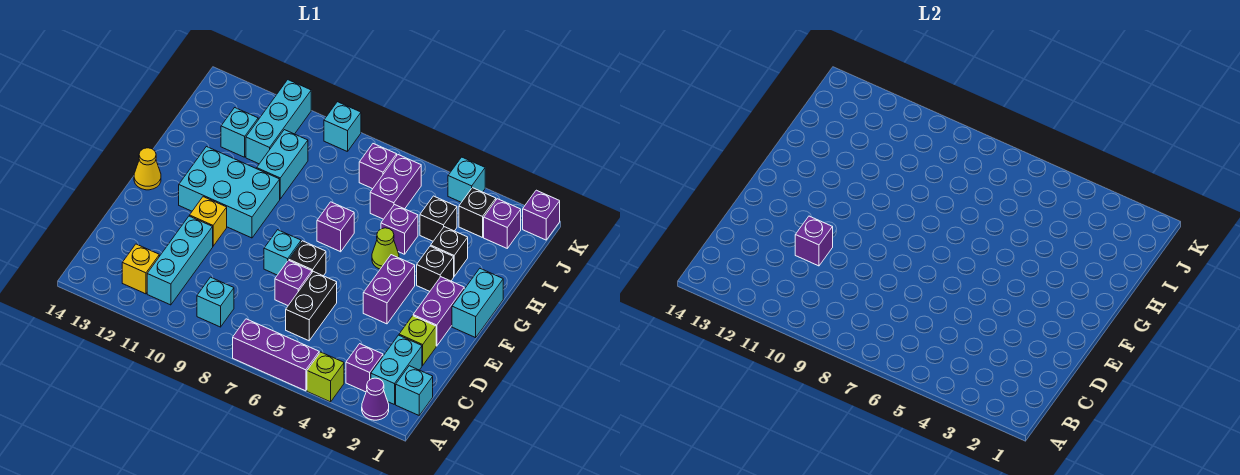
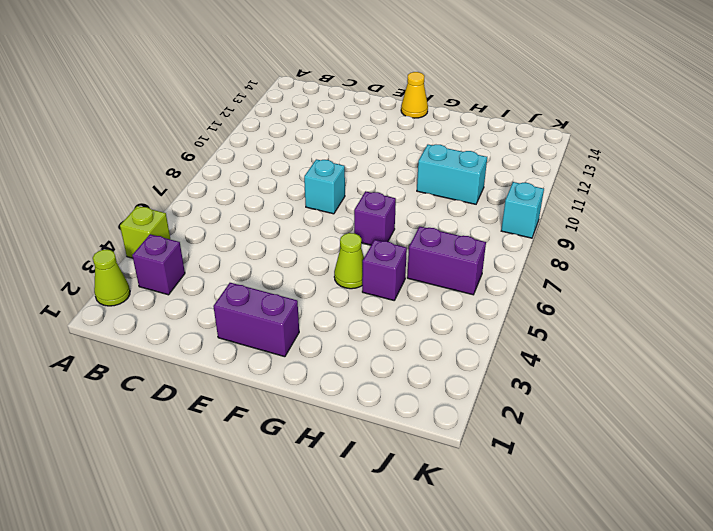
lime 1x1 cone [93,250,130,306] -> purple 1x1 cone [362,378,389,420]
none -> purple 1x3 brick [233,319,319,391]
none -> cyan 1x1 brick [396,366,433,415]
none -> cyan 1x2 brick [371,335,422,405]
none -> cyan 1x1 brick [197,277,234,327]

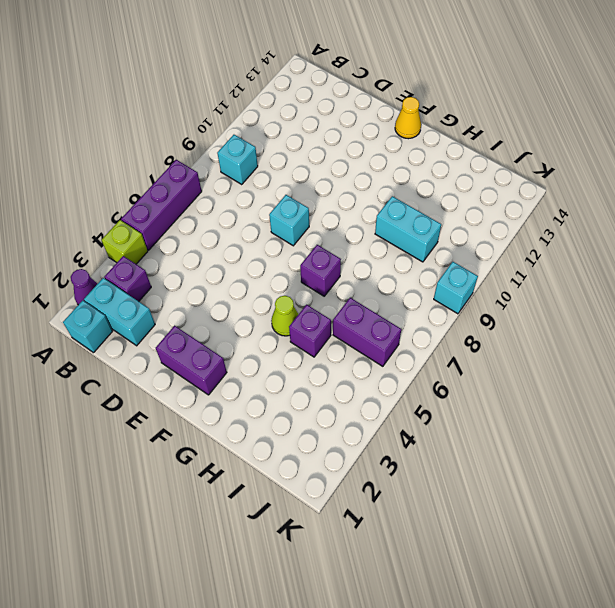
none -> cyan 1x3 brick [147,216,213,305]
none -> yellow 1x1 brick [122,244,159,294]
none -> black 1x2 brick [286,271,337,341]
none -> lime 1x1 brick [399,316,436,365]

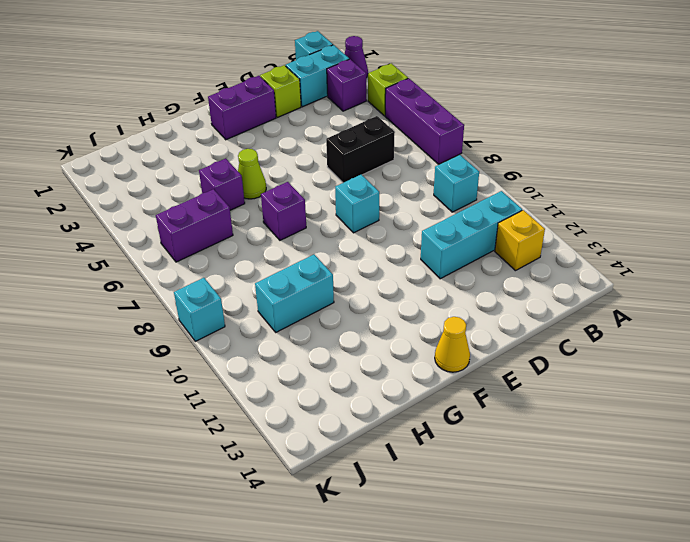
none -> purple 1x1 brick [275,260,312,305]
none -> purple 1x2 brick [363,255,415,324]
none -> black 1x1 brick [289,241,326,276]
none -> yellow 1x1 brick [190,197,227,246]

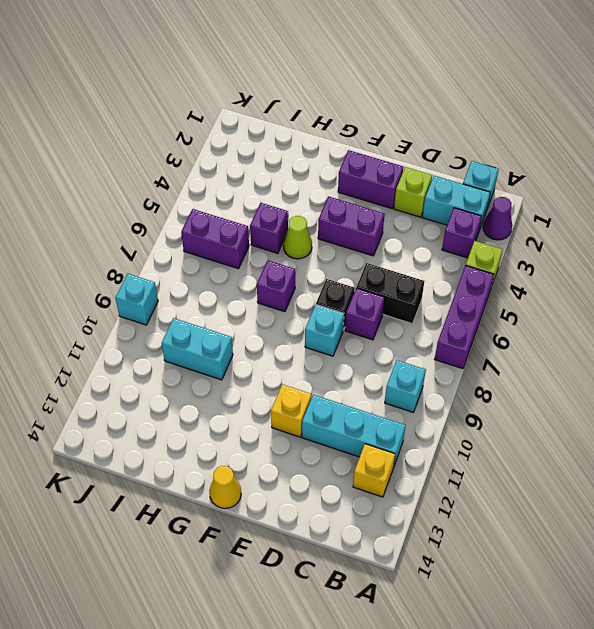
none -> cyan 1x2 brick [452,269,503,338]
none -> cyan 2x3 brick [179,147,280,238]
none -> black 1x1 brick [417,246,454,291]
none -> black 1x1 brick [431,227,468,276]

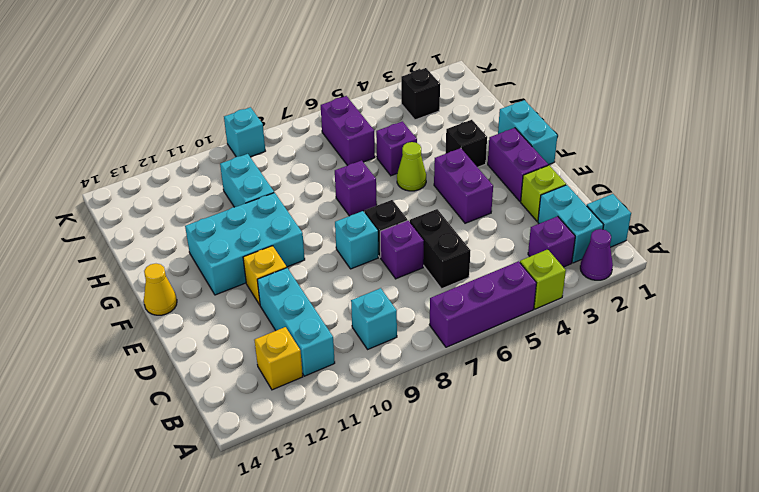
none -> black 1x1 brick [431,227,468,276]
none -> black 1x1 brick [420,196,457,241]
none -> cyan 1x3 brick [246,80,311,164]
none -> cyan 1x1 brick [221,108,258,157]

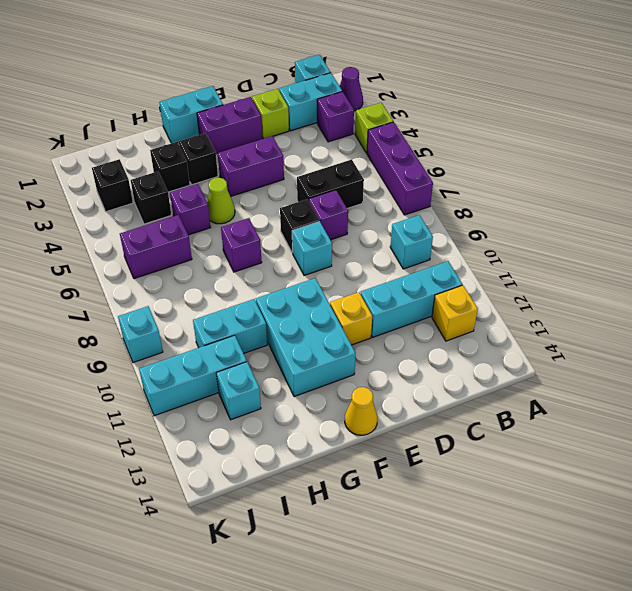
none -> purple 1x1 brick [484,199,521,248]
none -> purple 1x1 brick [359,144,397,189]
none -> purple 1x1 brick [523,190,560,240]
none -> cyan 1x1 brick [448,157,485,202]

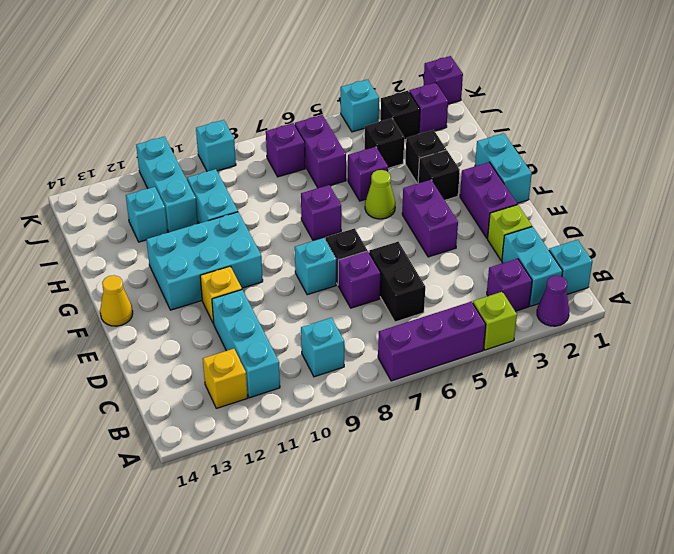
none -> purple 1x1 brick [795,216,833,266]

